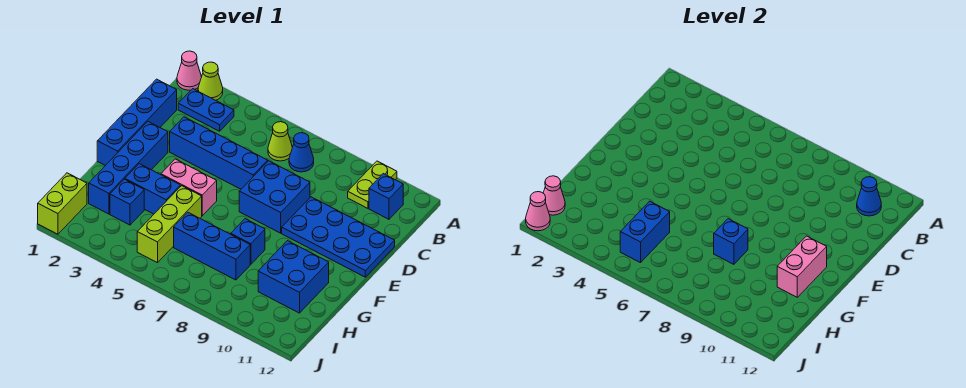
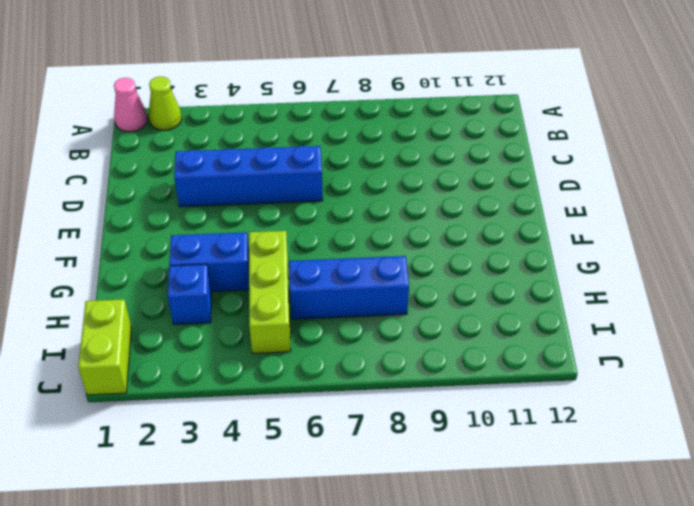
none -> lime 1x2 plate [348,161,397,208]
none -> blue 1x2 plate [178,89,234,131]
none -> lime 1x1 cone [268,122,292,161]

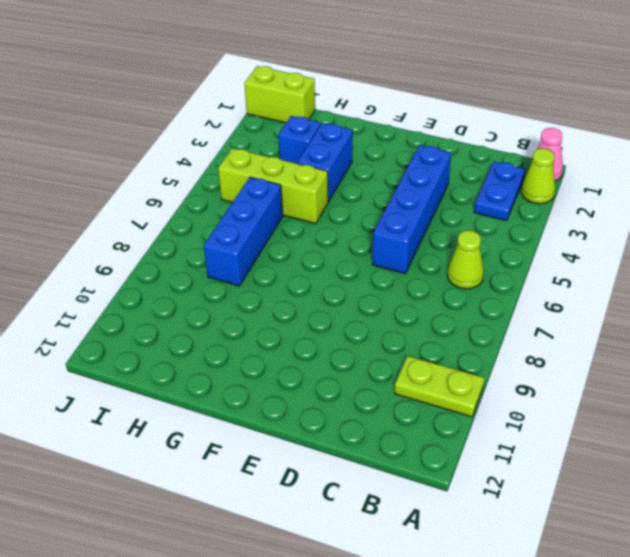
none -> blue 1x1 cone [289,133,314,172]
none -> blue 1x1 brick [369,174,403,219]
none -> blue 1x4 brick [97,79,177,166]

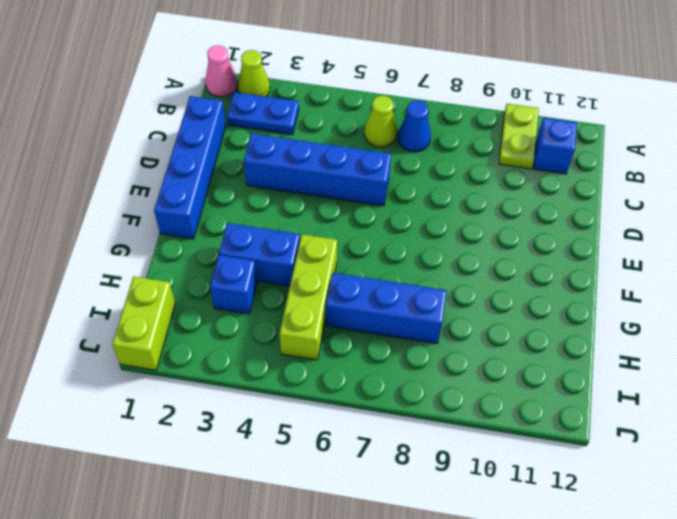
none -> blue 2x2 brick [239,161,310,233]
none -> blue 2x4 plate [282,197,395,277]
none -> blue 1x4 brick [89,122,168,214]

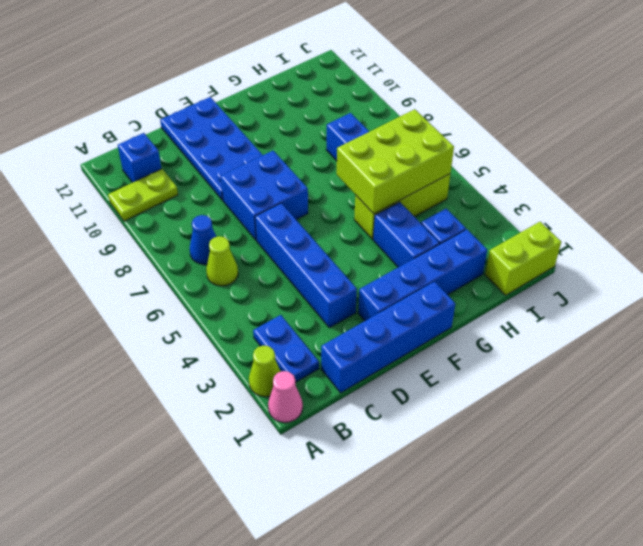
lime 2x3 brick [337,109,454,214] -> blue 1x2 brick [620,201,670,263]
none -> pink 1x2 brick [161,159,217,216]
none -> blue 1x1 brick [231,219,265,264]
none -> blue 2x2 brick [258,241,329,313]

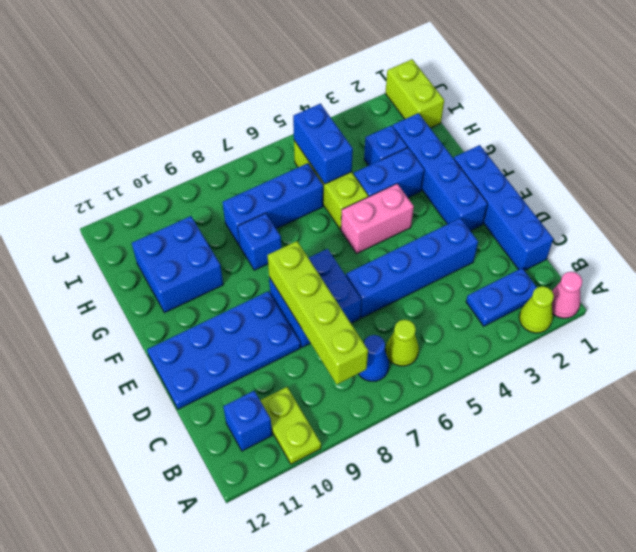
lime 1x4 brick [268,241,368,384] -> none
none -> blue 1x1 cone [857,177,881,216]
none -> pink 1x2 brick [777,236,827,297]
none -> blue 1x1 brick [714,219,748,264]

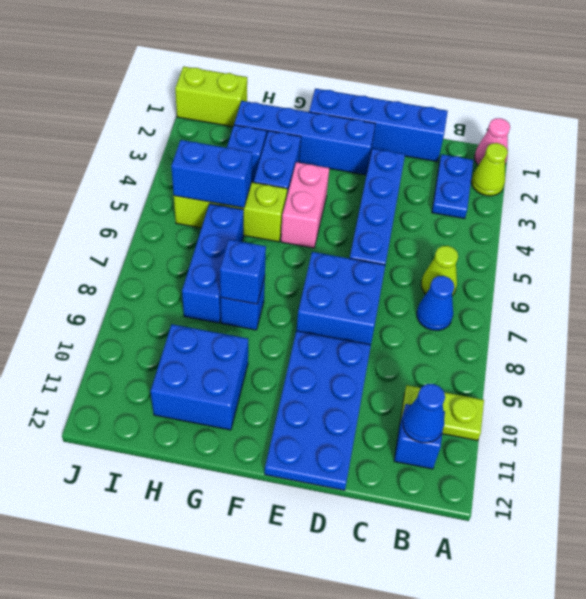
none -> pink 1x2 brick [777,236,827,297]
none -> pink 1x1 cone [543,176,565,215]
none -> pink 1x1 cone [526,192,550,231]

